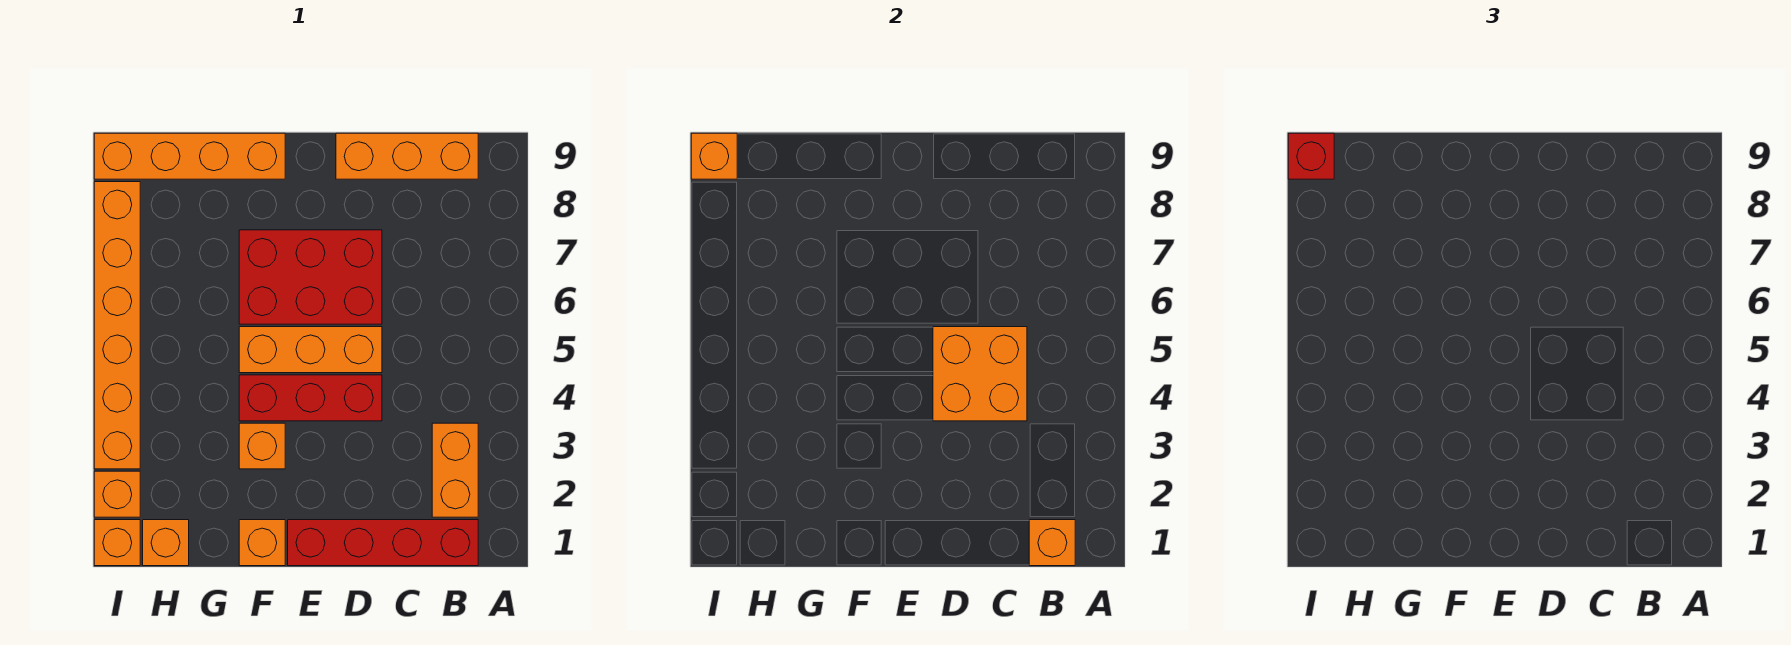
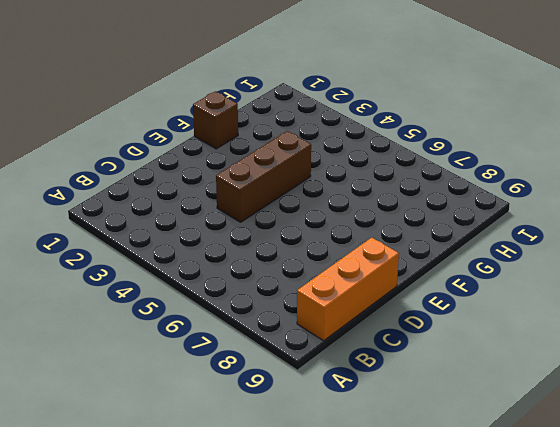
brown 1x3 brick [216,131,311,222] -> red 1x3 brick [239,375,382,421]
brown 1x1 brick [193,91,238,149] -> orange 1x1 brick [239,520,285,566]
none -> red 1x4 brick [288,520,478,566]
none -> orange 1x2 brick [432,423,478,517]
none -> orange 1x3 brick [239,327,382,373]

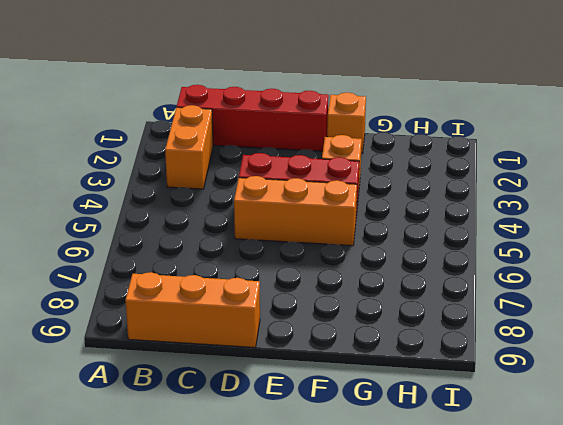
none -> red 2x3 brick [239,230,382,324]
none -> orange 1x4 brick [94,133,285,179]
none -> orange 1x1 brick [143,520,189,566]

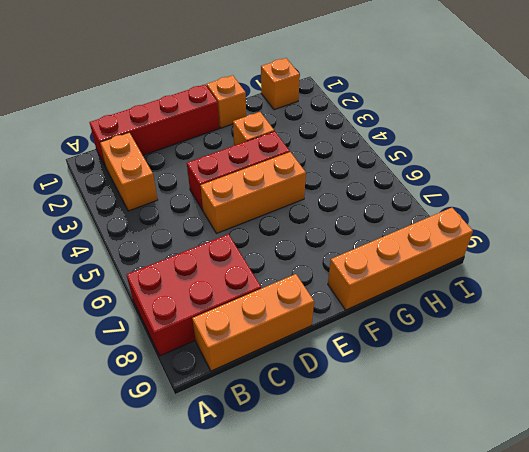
red 2x3 brick [127,234,261,356] -> red 2x3 brick moved to [239,230,382,324]
none -> orange 1x1 brick [94,520,140,566]
none -> orange 1x1 brick [94,471,140,517]
none -> orange 1x6 brick [94,182,140,469]

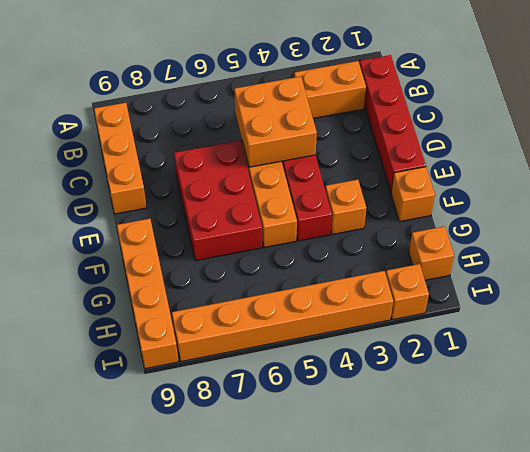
none -> orange 1x1 brick [94,520,140,566]
none -> orange 1x1 brick [1029,520,1075,566]
none -> orange 1x1 brick [691,133,737,179]

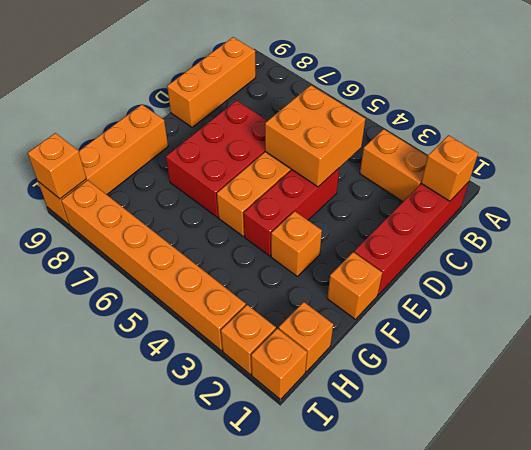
none -> red 1x1 brick [1288,133,1334,179]

